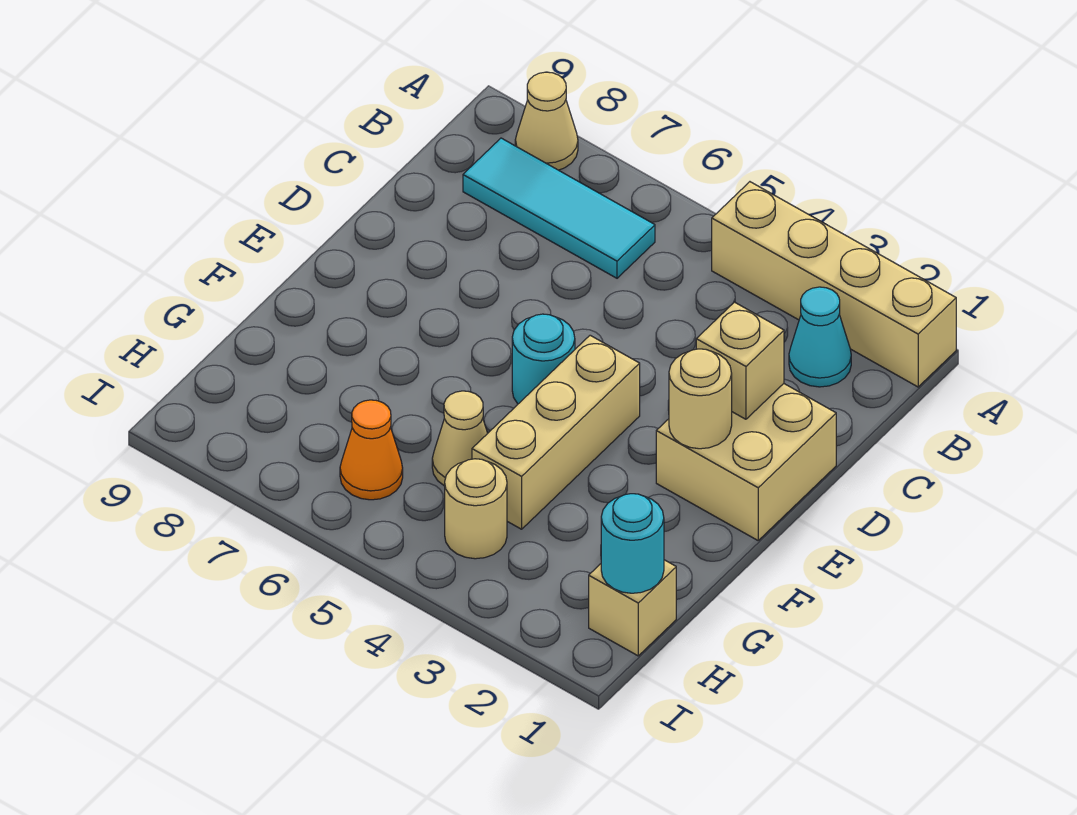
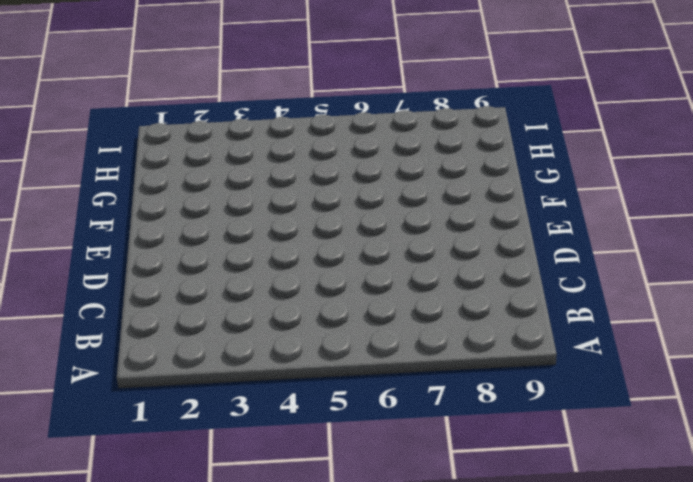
none -> tan 1x4 brick [712,182,956,387]
none -> tan 1x1 cone [515,72,578,170]
none -> cyan 1x1 cone [789,287,851,387]

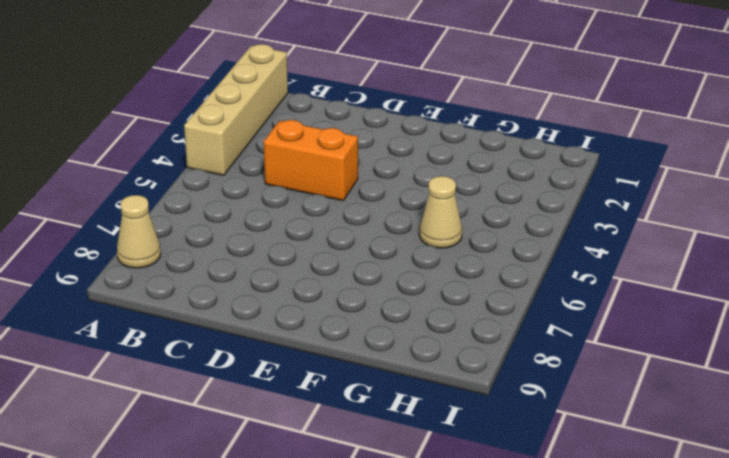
orange 1x2 brick [263,120,358,201] -> none
none -> cyan 1x1 cone [789,287,851,387]
none -> cyan 1x3 tile [463,138,655,278]
none -> tan 2x2 brick [656,384,836,540]

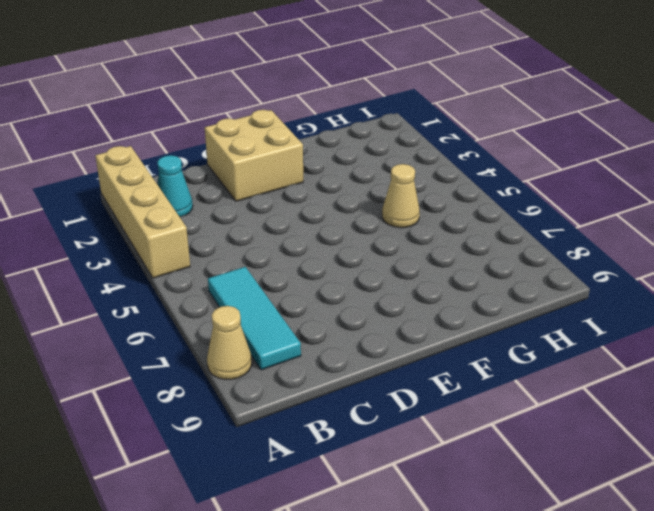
none -> tan 1x3 brick [472,335,640,529]
none -> cyan 1x1 round brick [512,314,575,404]
none -> tan 1x1 brick [589,560,676,656]

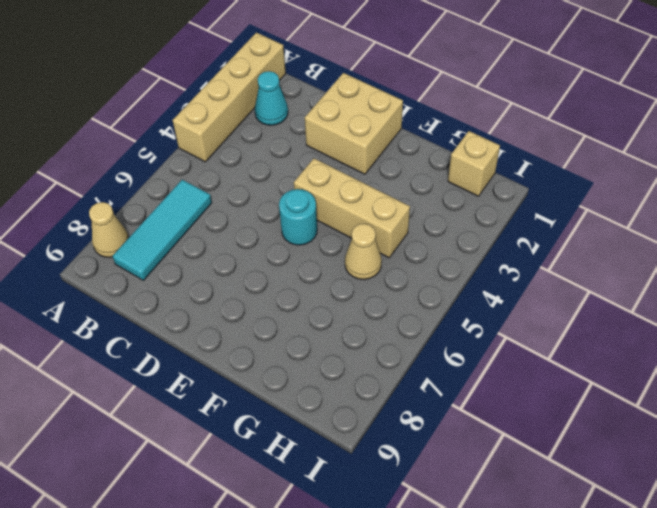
none -> tan 1x1 round brick [445,459,507,559]
none -> orange 1x1 cone [340,400,403,500]
none -> tan 1x1 brick [696,302,784,419]

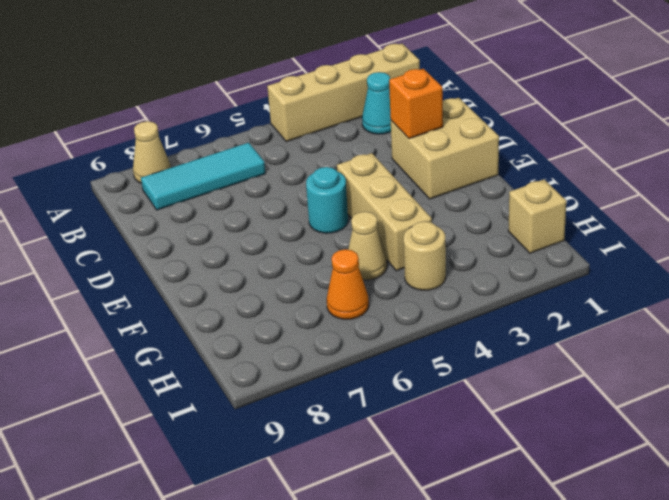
orange 1x1 brick [389,69,443,139] -> tan 1x1 brick [696,302,784,419]
none -> tan 1x1 round brick [669,349,732,449]
none -> cyan 1x1 round brick [601,494,664,593]

